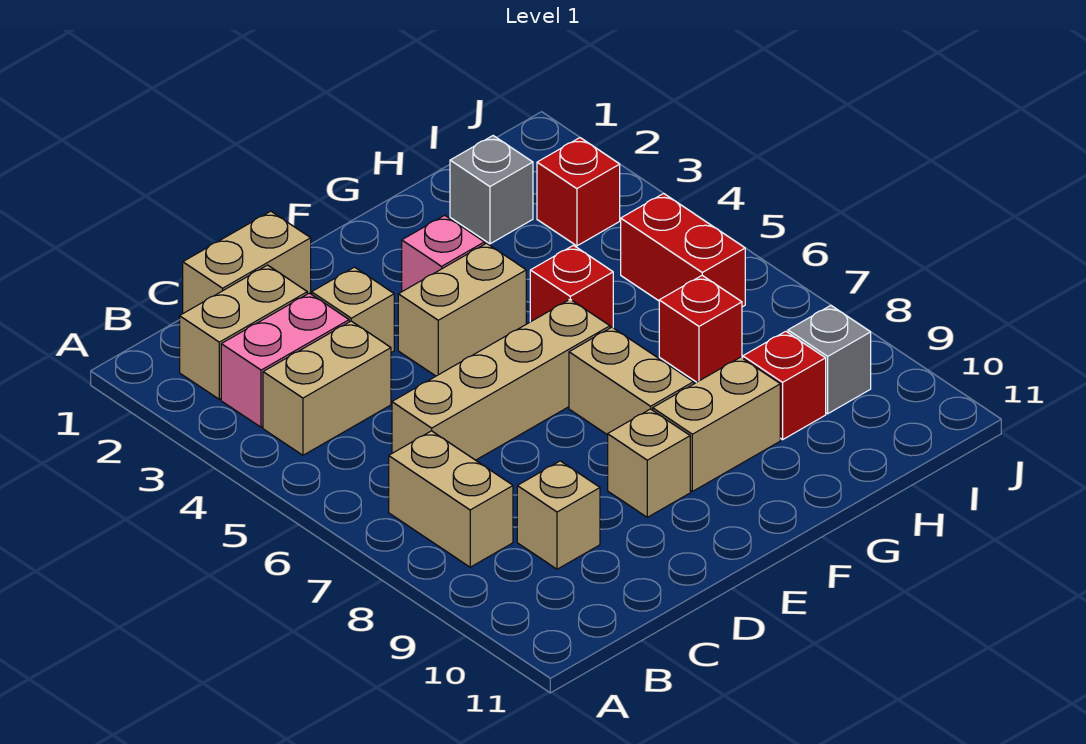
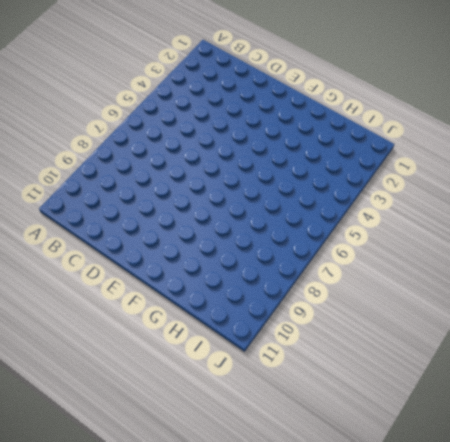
none -> tan 1x2 brick [180,265,307,399]
none -> pink 1x2 brick [221,293,349,427]
none -> tan 1x2 brick [263,321,391,455]

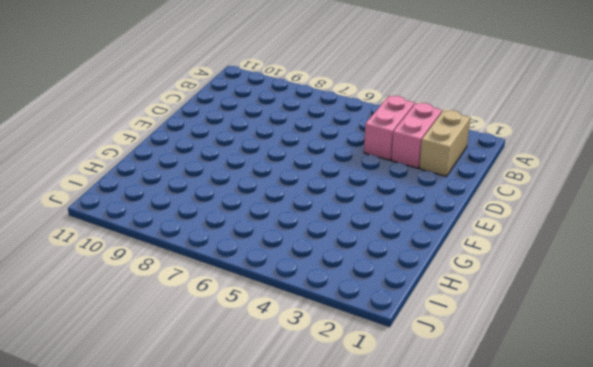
pink 1x2 brick [364,96,414,160] -> tan 1x2 brick [263,321,391,455]
none -> tan 1x2 brick [389,431,513,567]
none -> tan 1x2 brick [183,211,311,313]
none -> tan 1x4 brick [392,299,610,460]

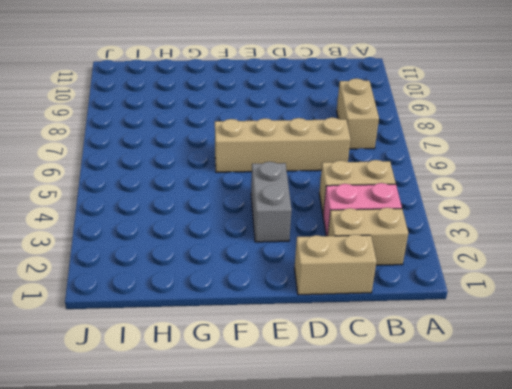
grey 1x2 brick [251,162,292,242] -> tan 1x2 brick [398,243,526,376]
none -> tan 1x1 brick [517,461,600,569]
none -> tan 1x1 brick [312,267,394,353]
none -> tan 1x1 brick [608,409,690,517]

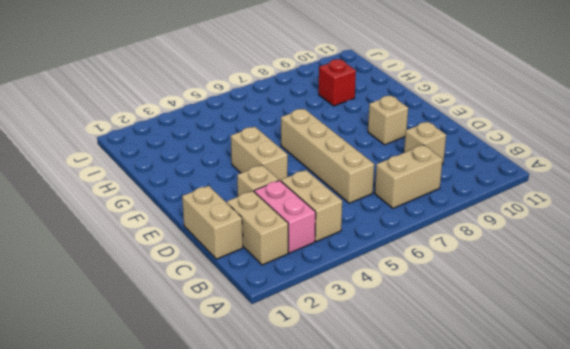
none -> pink 1x1 brick [402,215,485,292]
none -> tan 1x2 brick [569,327,694,435]
none -> tan 1x2 brick [653,357,780,491]

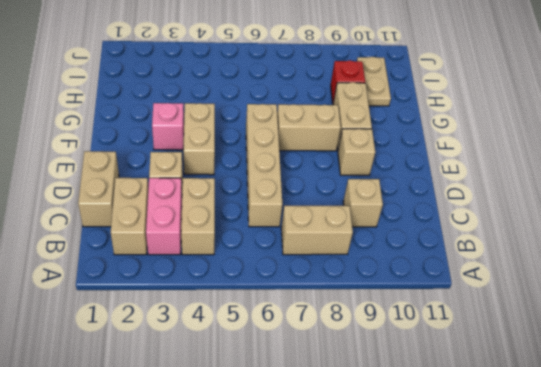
tan 1x2 plate [357,57,391,106] -> none
none -> red 1x1 brick [530,245,613,328]
none -> grey 1x1 brick [450,136,533,244]
none -> red 1x1 brick [659,276,742,382]

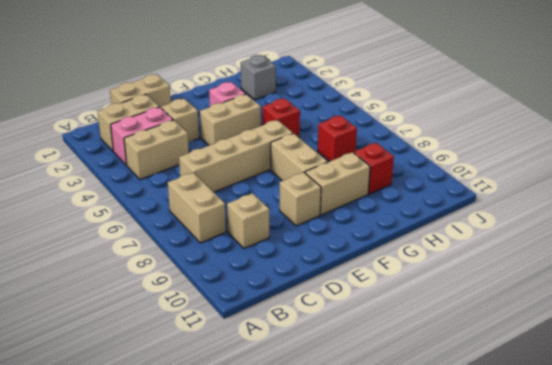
none -> red 1x1 brick [537,138,620,246]
none -> red 1x2 brick [621,193,745,307]
none -> grey 1x1 brick [788,305,871,414]

